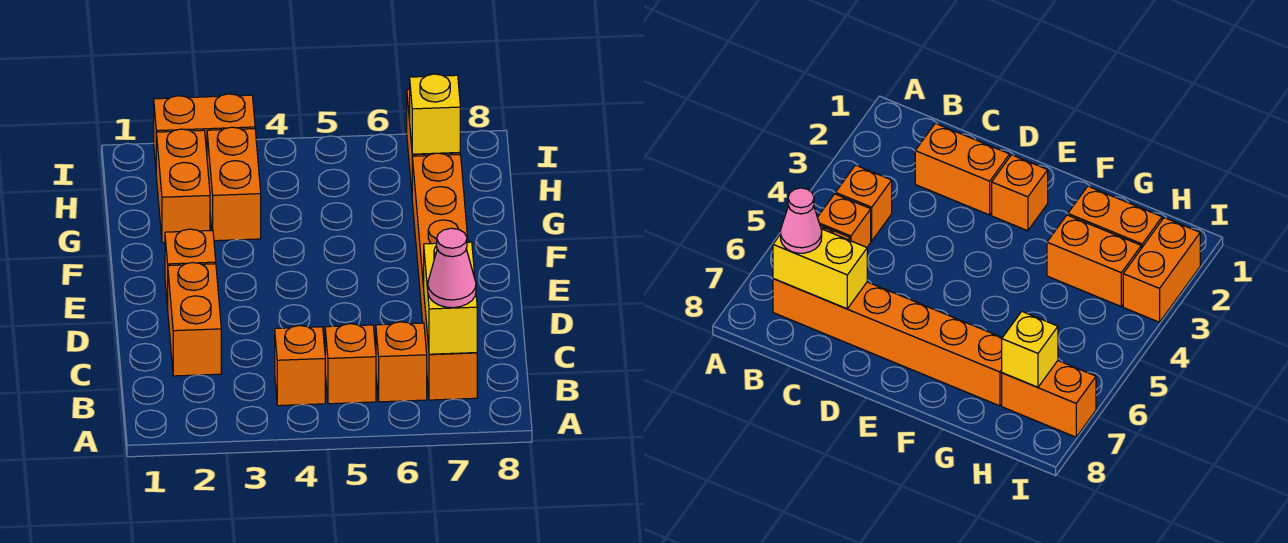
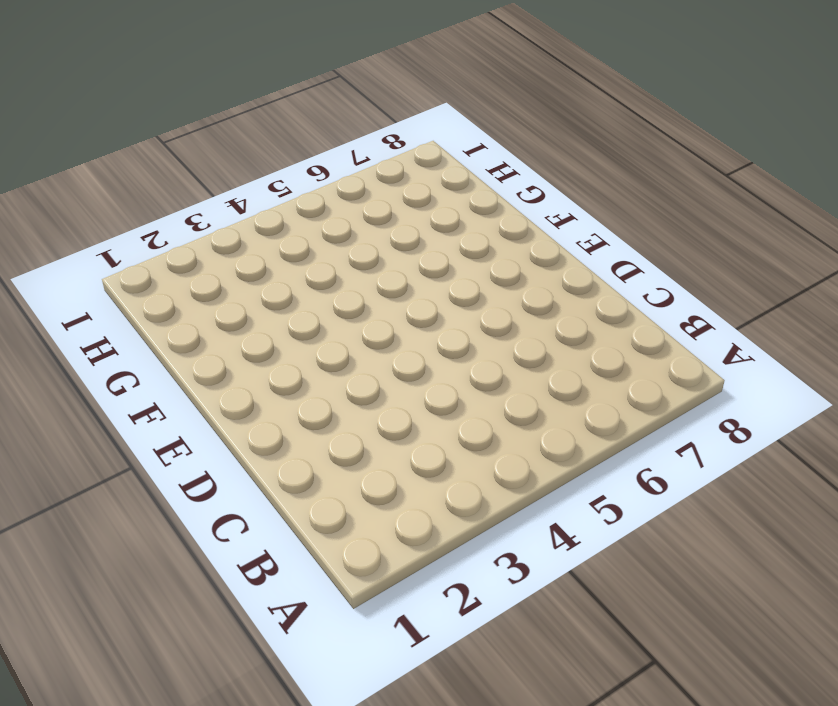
none -> orange 1x1 brick [275,325,325,406]
none -> orange 1x1 brick [325,324,376,404]
none -> orange 1x1 brick [376,322,427,402]

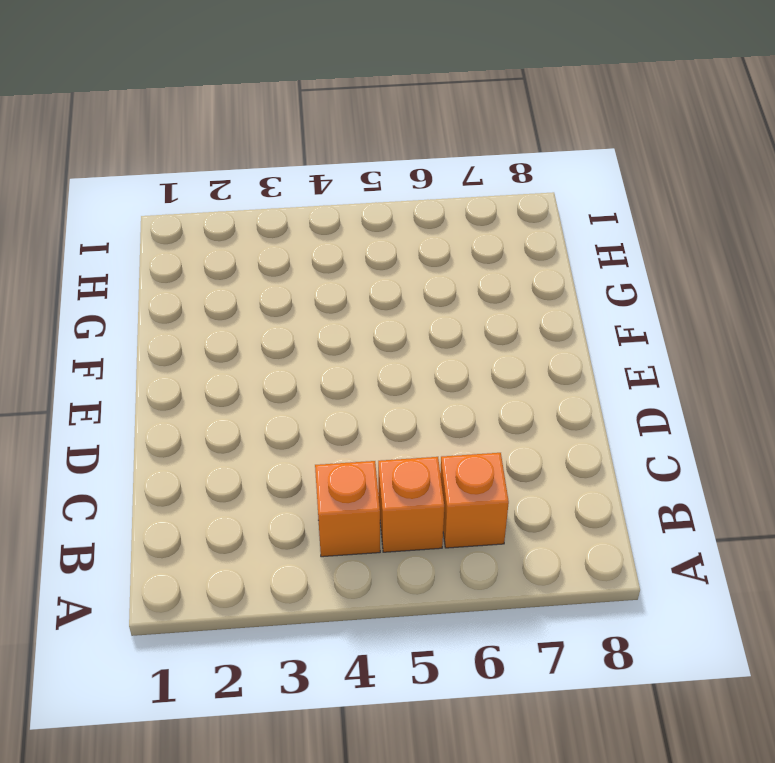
none -> orange 1x6 brick [412,153,477,400]
none -> orange 1x2 brick [168,262,221,376]
none -> orange 1x1 brick [165,229,216,308]

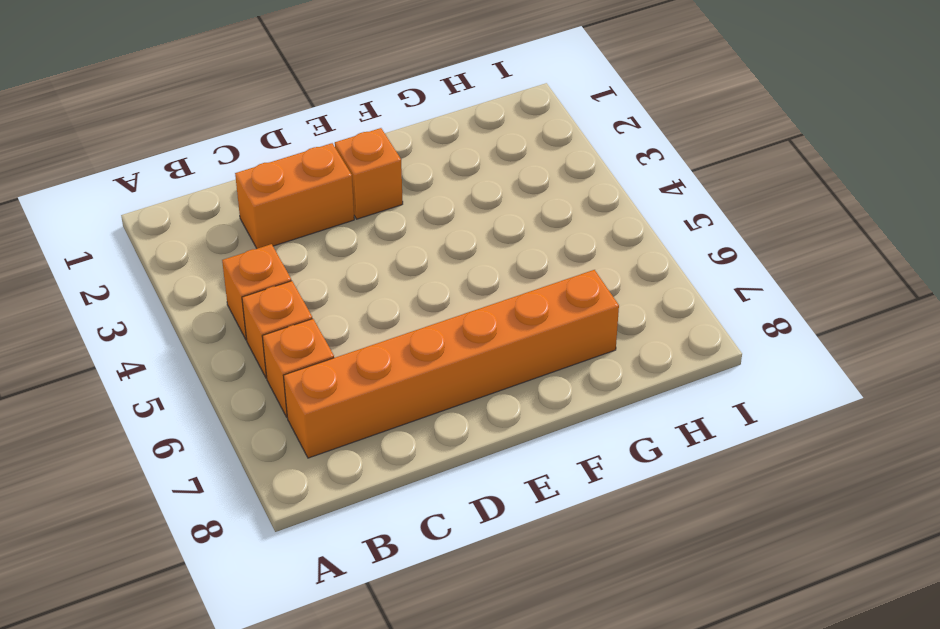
none -> orange 1x2 brick [156,129,210,243]
none -> orange 1x2 brick [207,127,261,241]
none -> orange 1x2 brick [1002,361,1096,437]

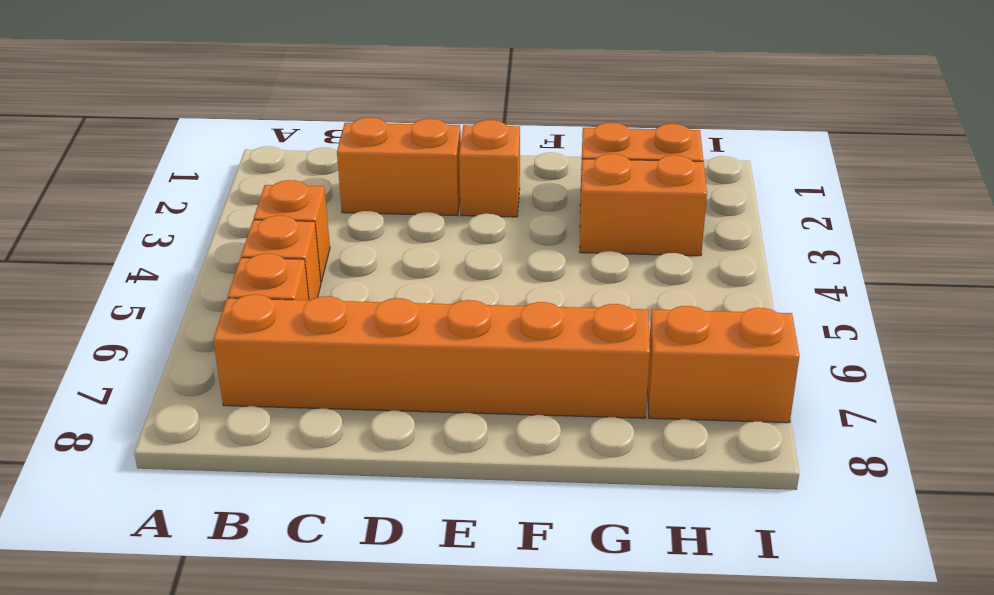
none -> orange 1x2 brick [154,94,255,166]
none -> yellow 1x2 brick [424,242,477,354]
none -> yellow 1x1 brick [410,74,460,154]

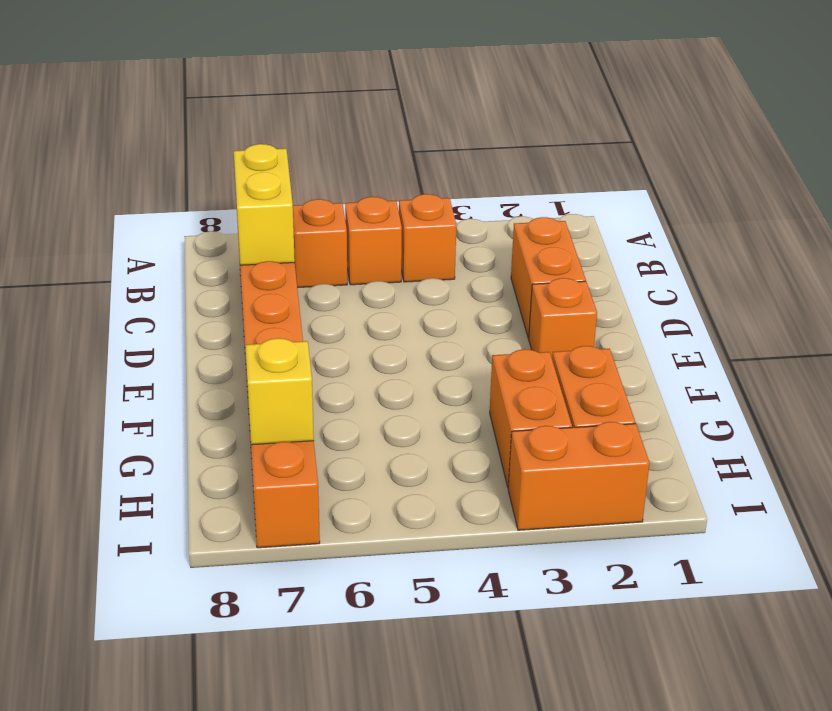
none -> pink 1x1 cone [428,228,476,308]

